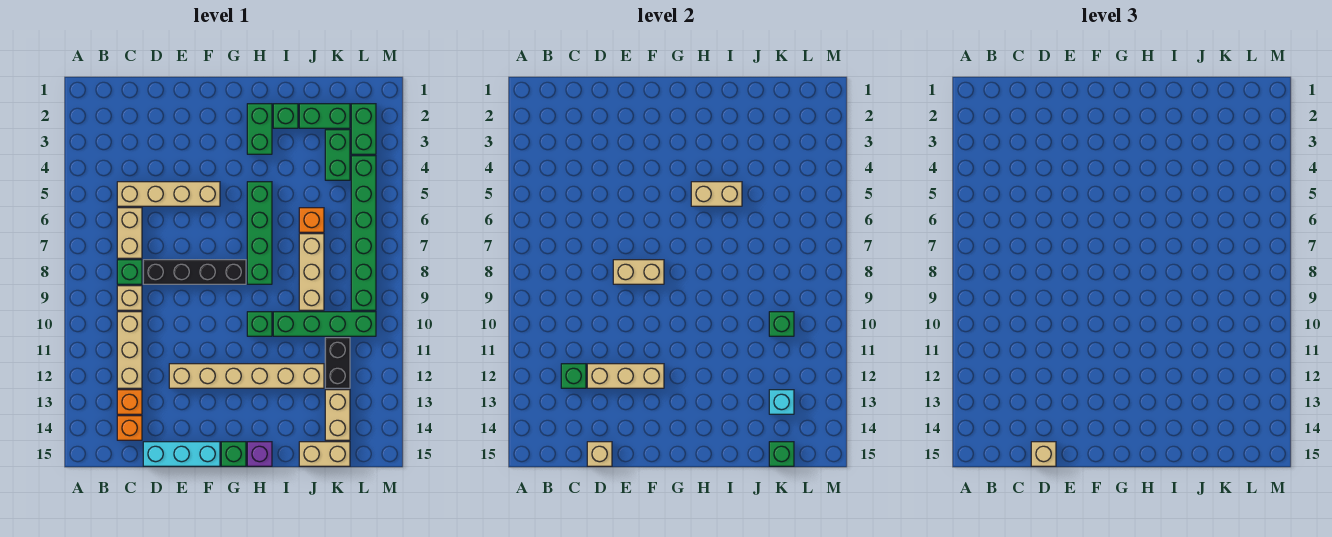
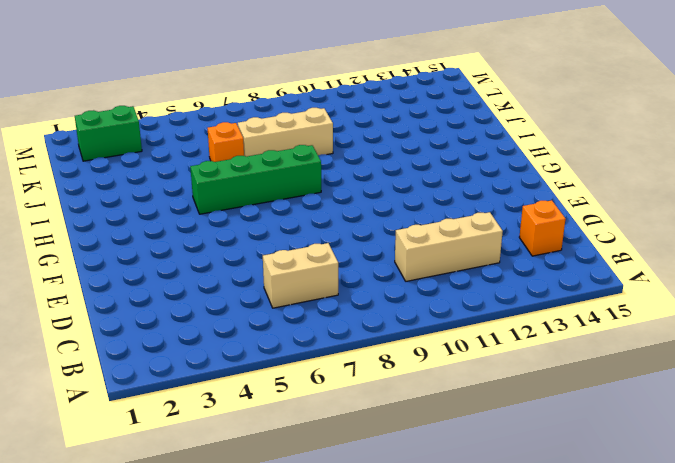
none -> tan 1x4 brick [117,182,220,206]
none -> green 1x1 brick [117,260,142,284]
none -> tan 1x1 brick [117,286,142,310]
none -> orange 1x1 brick [117,390,142,414]

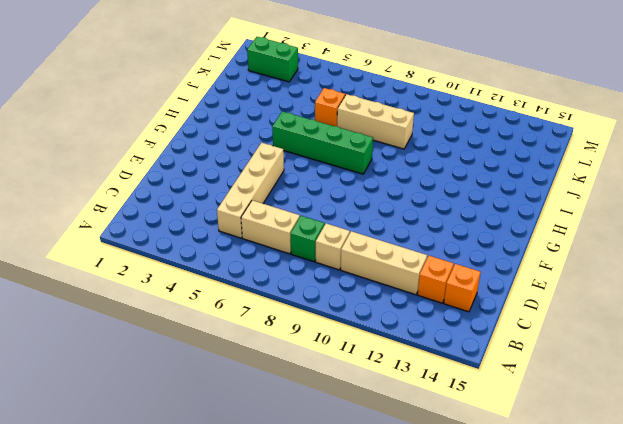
none -> black 1x4 brick [143,260,246,284]
none -> cyan 1x3 brick [143,442,220,466]
none -> tan 1x6 brick [169,364,324,388]
none -> green 1x1 brick [221,442,246,466]

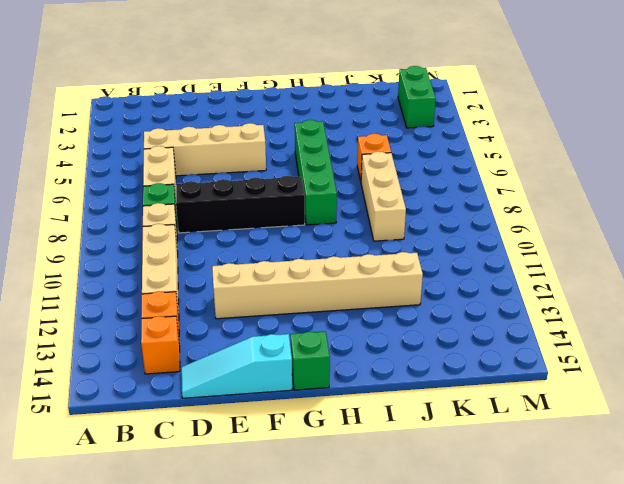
cyan 1x3 slope [181,334,292,398] -> cyan 1x3 brick [143,442,220,466]
none -> green 1x2 brick [247,104,272,154]
none -> green 1x1 brick [247,312,272,336]
none -> purple 1x1 brick [247,442,272,466]
none -> green 1x1 brick [273,104,298,128]

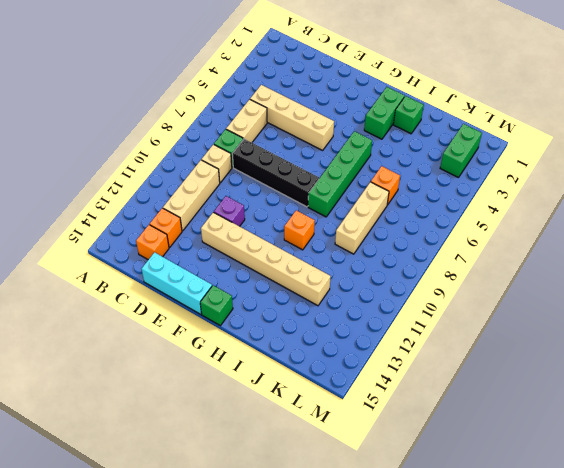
purple 1x1 brick [214,196,245,226] -> purple 1x1 brick moved to [247,442,272,466]
orange 1x1 brick [284,210,315,250] -> green 1x1 brick [247,312,272,336]
none -> green 1x4 brick [273,312,376,336]
none -> green 1x2 brick [299,104,350,128]
none -> tan 1x2 brick [299,442,350,466]
none -> green 1x2 brick [325,130,350,180]

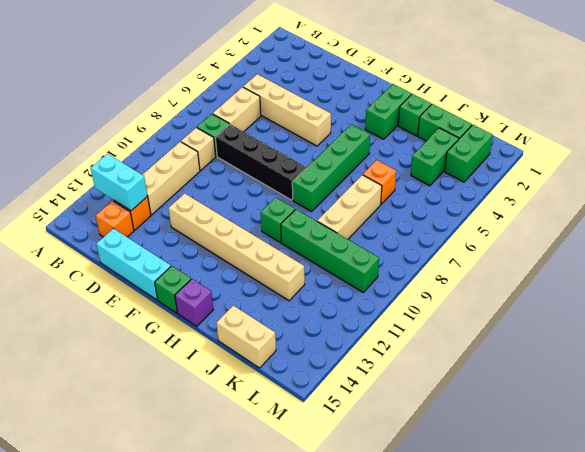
cyan 1x2 brick [91,154,147,211] -> none
none -> black 1x2 brick [325,338,350,388]
none -> tan 1x2 brick [325,390,350,440]
none -> green 1x6 brick [351,156,376,310]
none -> green 1x1 brick [561,364,586,388]

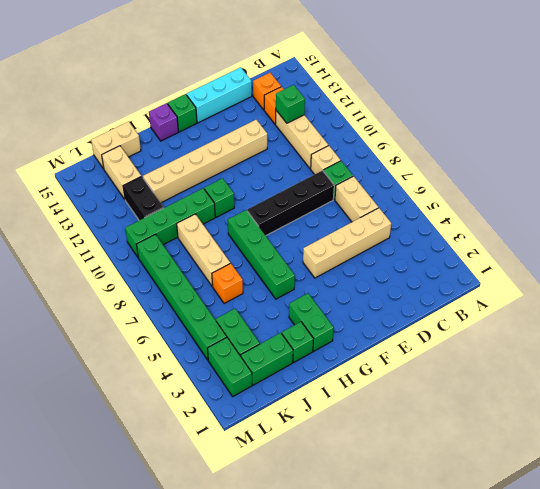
none -> tan 1x3 brick [587,364,664,388]
none -> tan 1x1 brick [587,442,612,466]
none -> tan 1x2 brick [613,260,664,284]
none -> tan 1x2 brick [691,182,742,206]

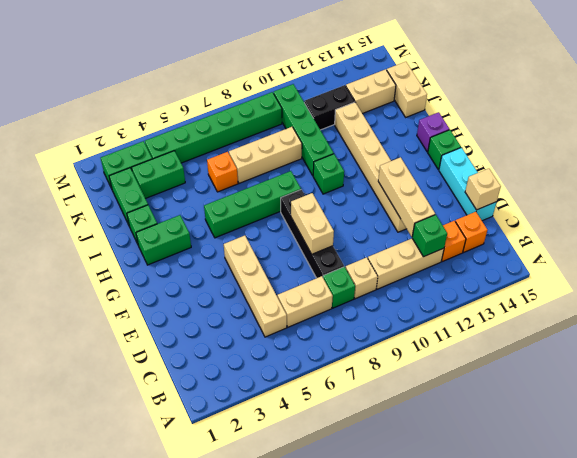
none -> tan 1x2 brick [691,182,742,206]
none -> green 1x1 brick [769,312,794,336]
none -> cyan 1x1 brick [769,390,794,414]
none -> green 1x1 brick [769,442,794,466]

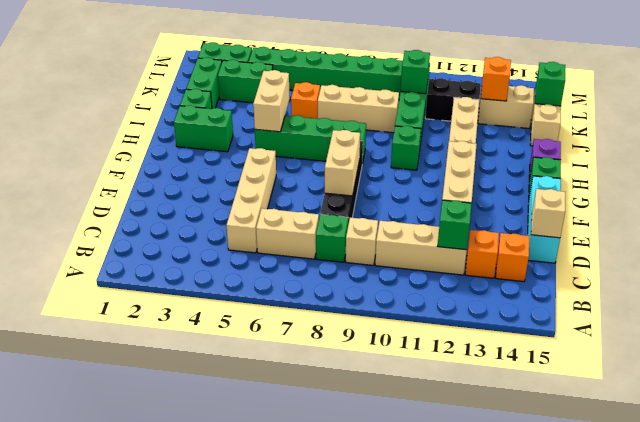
orange 1x1 brick [481,57,511,101] -> cyan 1x1 brick [769,390,794,414]
none -> tan 1x1 brick [1031,442,1056,466]

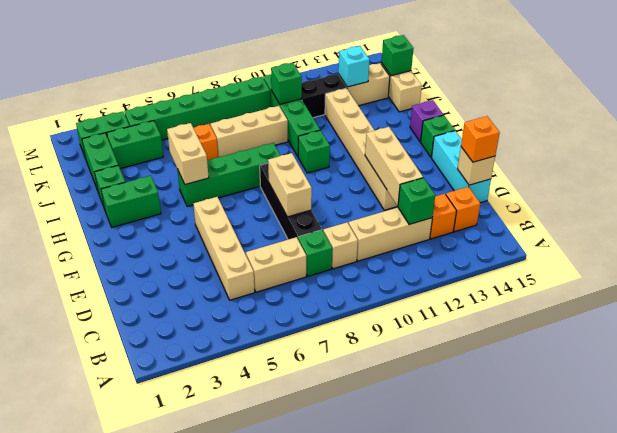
orange 1x1 brick [461,116,500,162] -> tan 1x1 brick [1031,442,1056,466]

